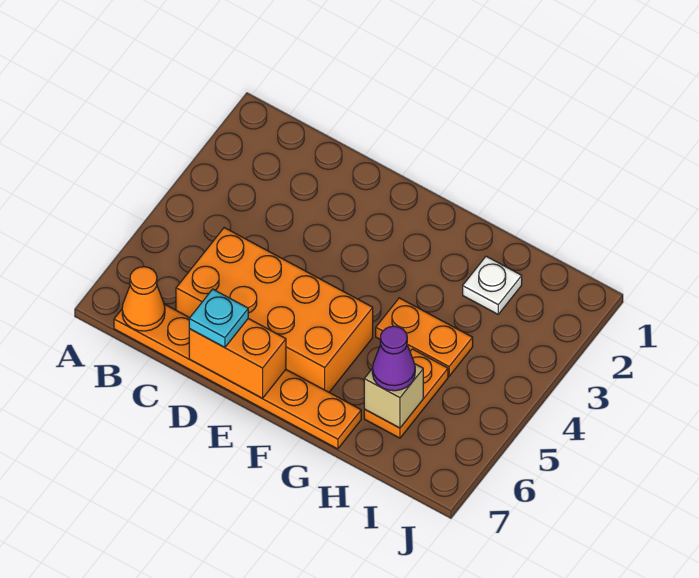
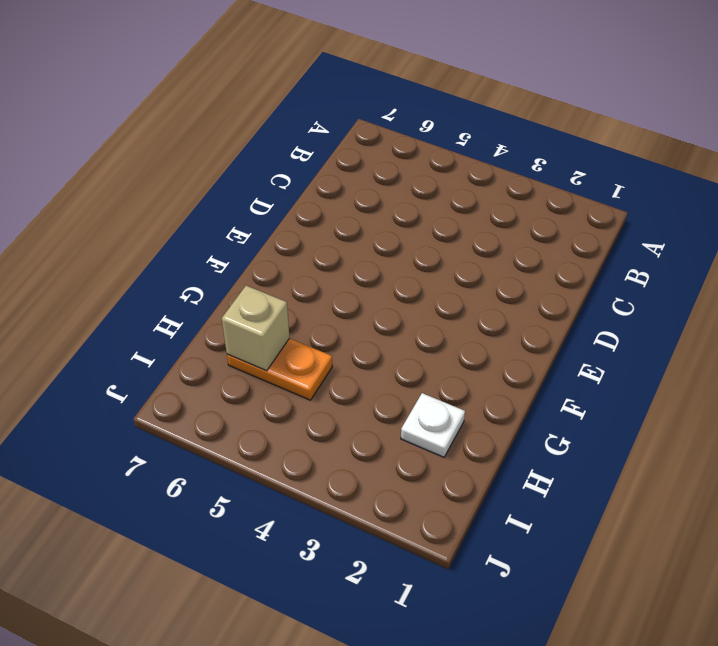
none -> orange 1x6 plate [114,304,361,449]
none -> orange 2x4 brick [176,228,373,392]

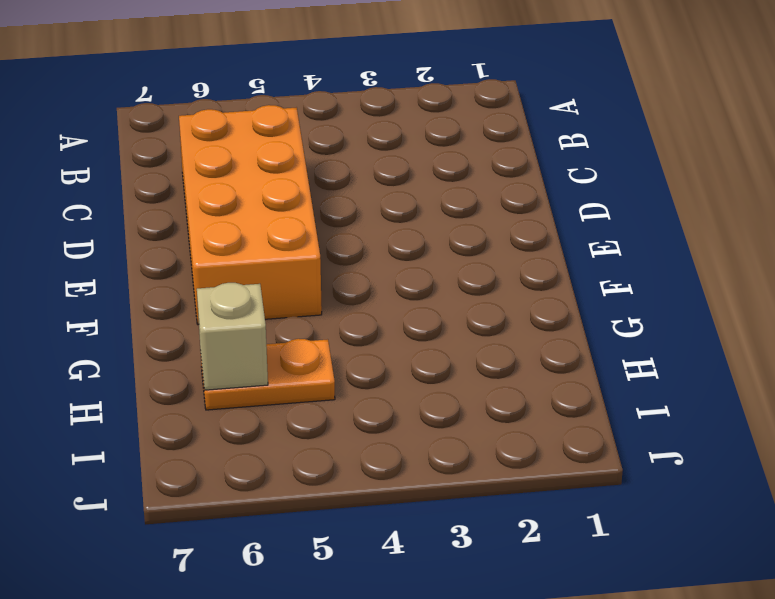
none -> orange 1x6 plate [114,304,361,449]
none -> orange 1x2 plate [376,298,473,376]

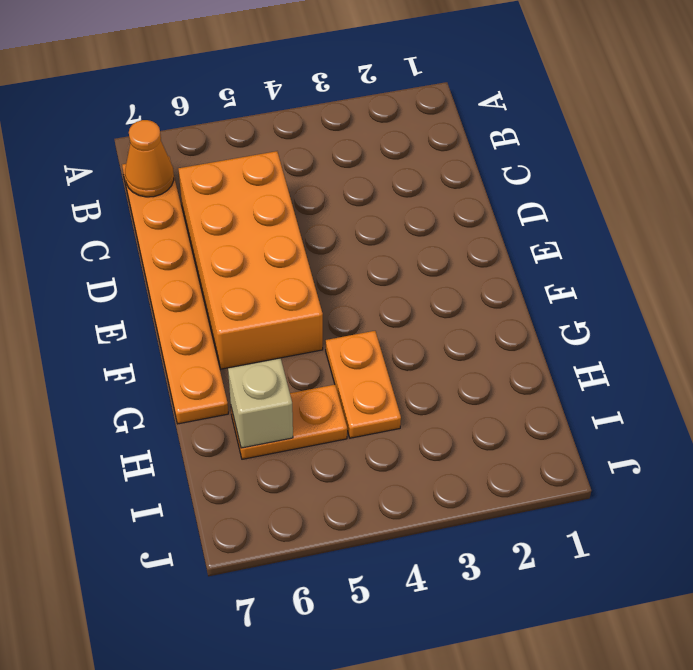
none -> white 1x1 plate [463,256,522,314]
none -> orange 1x2 brick [189,319,286,398]

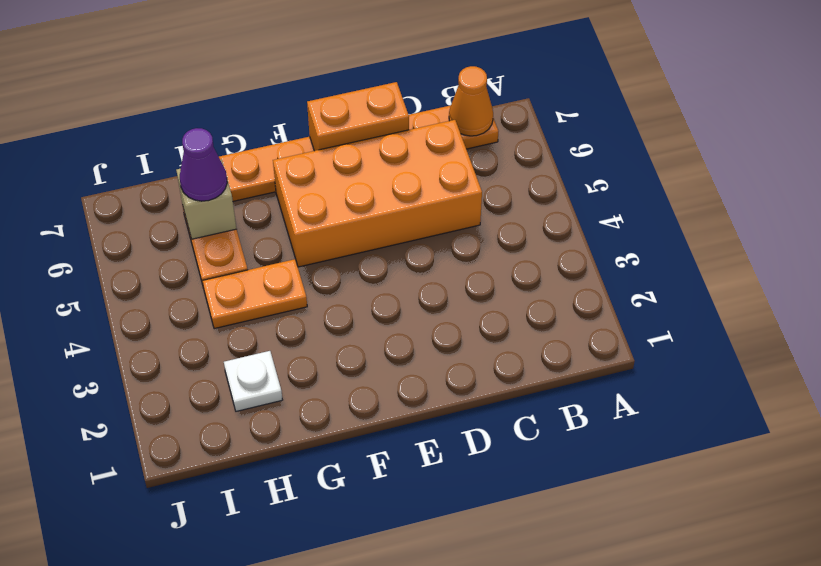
none -> cyan 1x1 plate [189,289,248,348]

